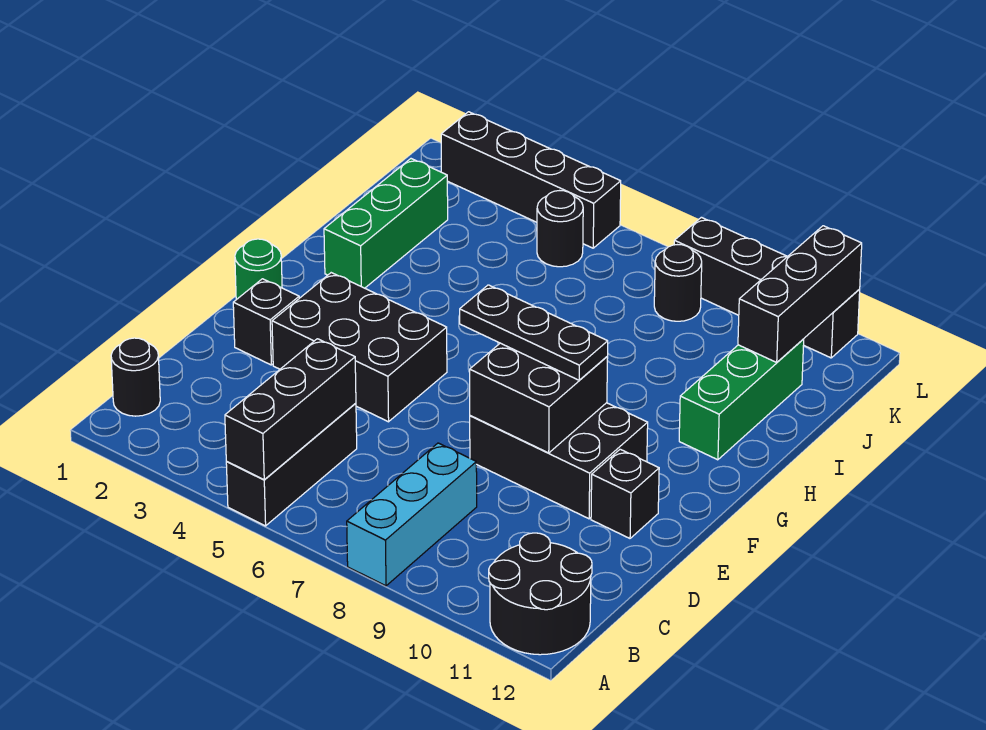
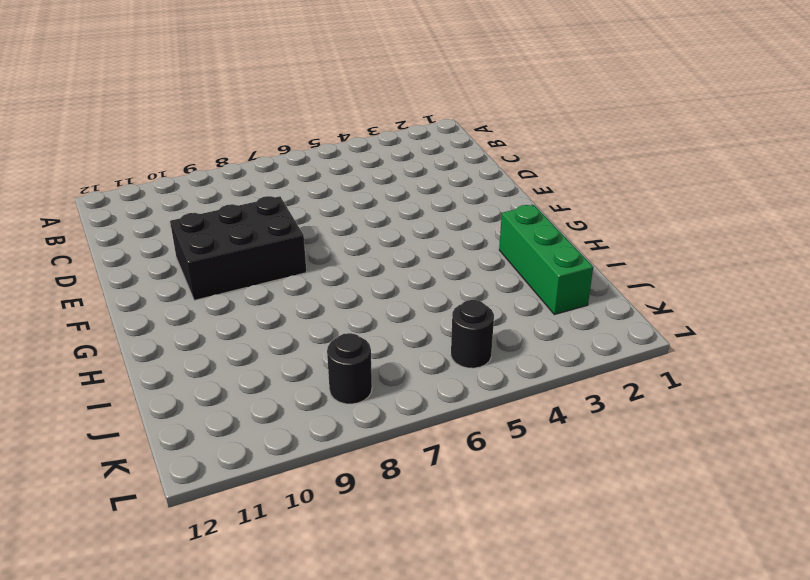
none -> black 1x3 brick [226,403,357,526]
none -> cyan 1x3 brick [347,443,477,586]
none -> black 2x2 round brick [489,533,592,655]

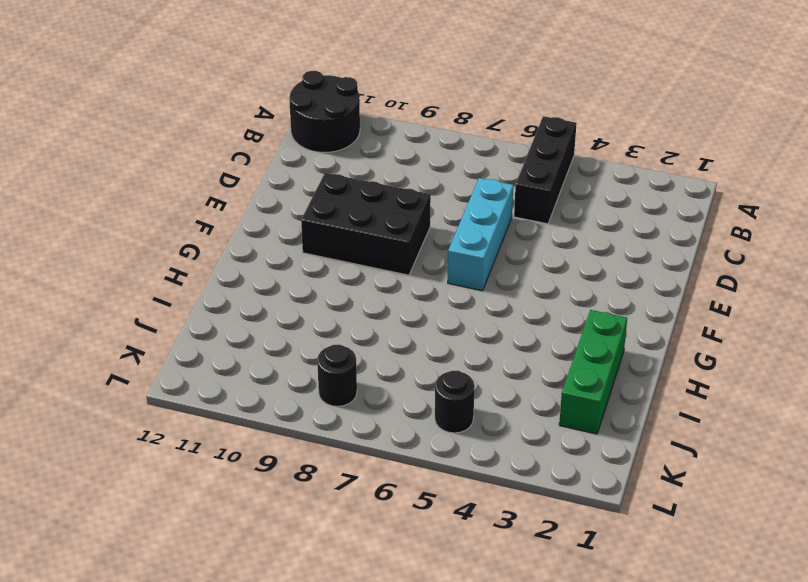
cyan 1x3 brick [448,178,513,291] -> cyan 1x3 brick moved to [347,443,477,586]
none -> black 1x1 round brick [111,338,160,416]
none -> black 1x1 brick [233,279,299,365]
none -> black 2x3 brick [272,273,447,422]

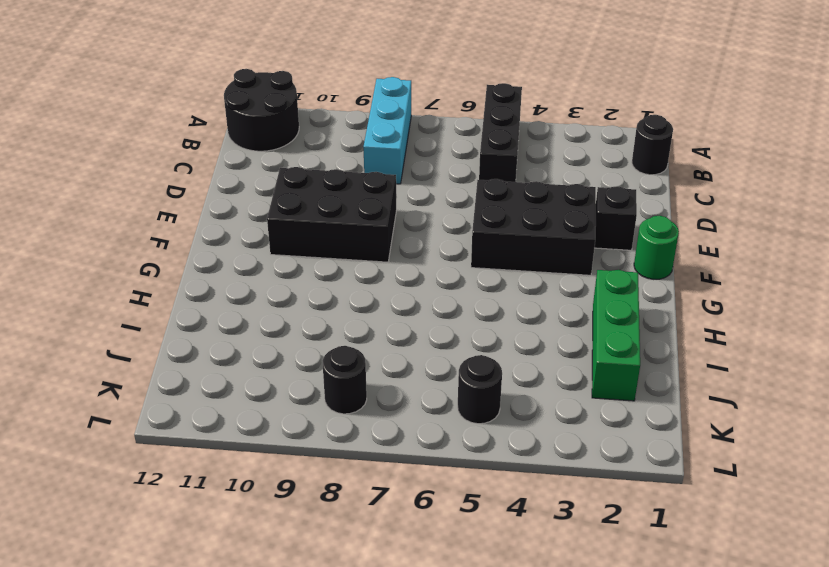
none -> black 1x1 brick [591,449,659,538]
none -> green 1x3 brick [679,339,804,460]
none -> black 1x4 brick [441,112,621,248]

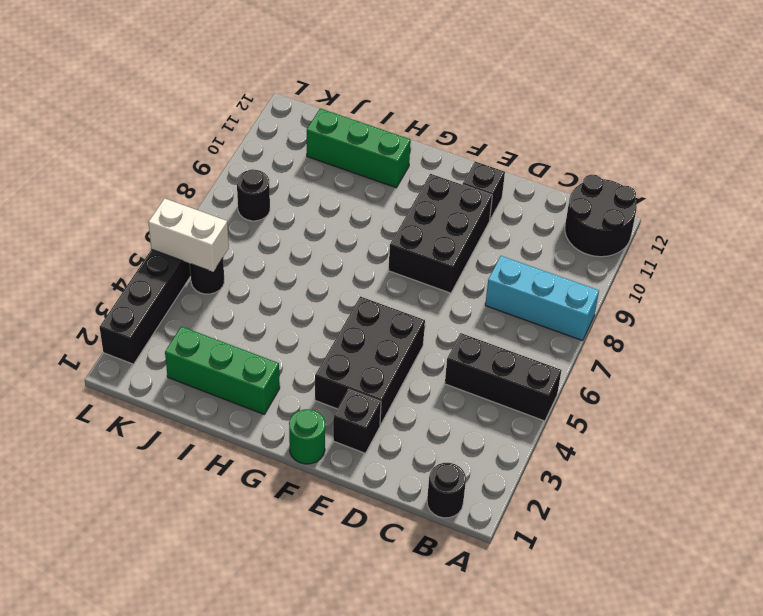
white 1x2 brick [148,198,229,272] -> none
none -> black 1x4 brick [674,217,860,358]
none -> black 1x3 brick [225,339,356,479]
none -> black 2x2 brick [470,343,608,453]

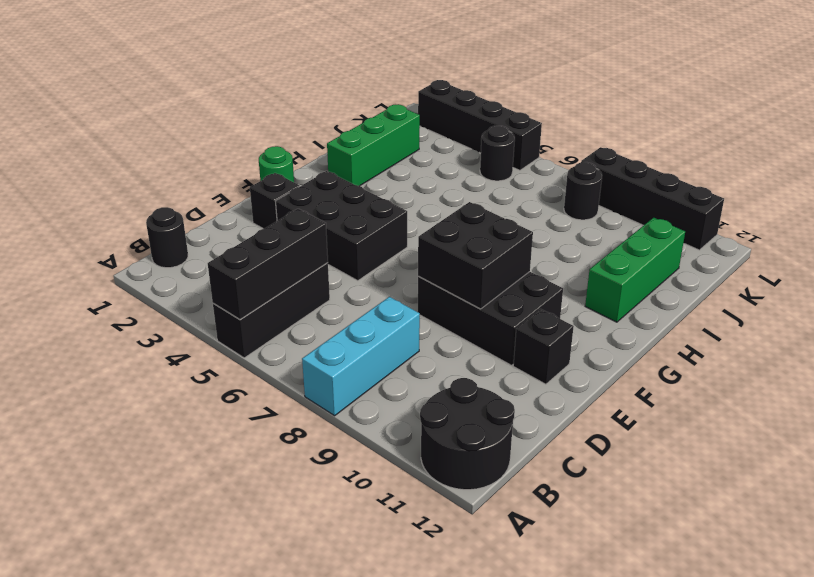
none -> black 1x3 brick [738,226,862,362]
none -> black 1x3 plate [460,285,608,380]

